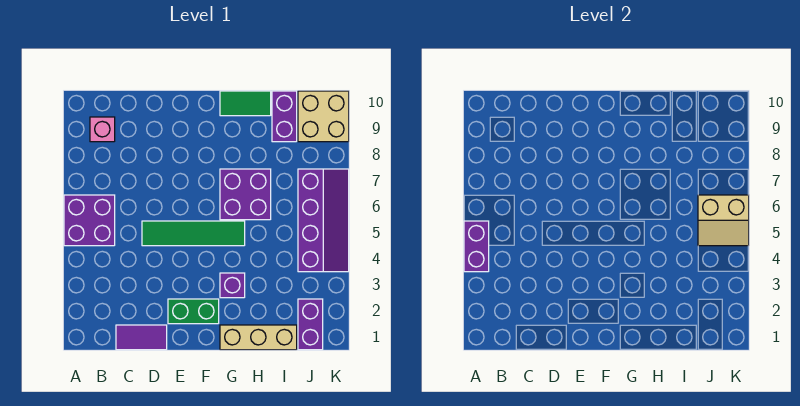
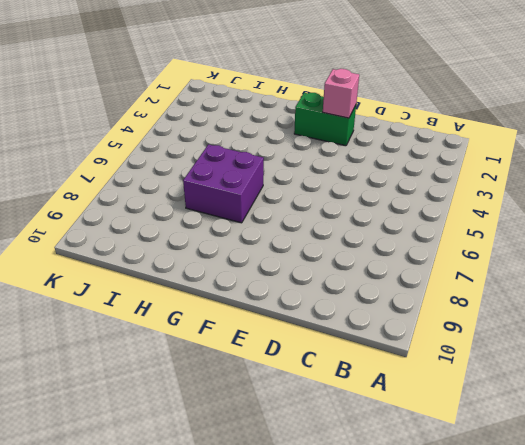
pink 1x1 brick [323,69,359,118] -> pink 1x1 brick moved to [90,117,115,142]
none -> purple 2x2 brick [64,195,115,246]
none -> purple 1x2 tile [116,325,167,350]
none -> green 1x4 tile [142,221,245,246]

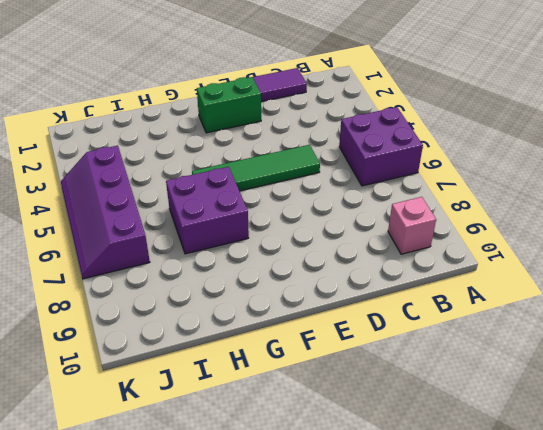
none -> tan 1x3 brick [220,325,297,350]
none -> purple 1x1 brick [220,273,245,298]
none -> green 1x2 tile [220,91,271,116]

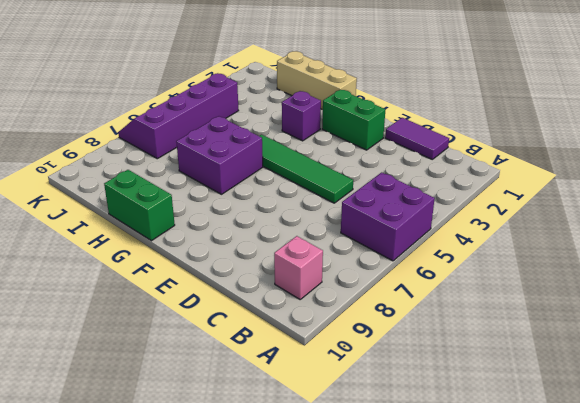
green 1x2 brick [104,170,175,241] -> green 1x2 tile [220,91,271,116]
none -> purple 1x2 brick [272,91,297,142]
none -> purple 1x2 brick [298,299,323,350]
none -> tan 2x2 brick [298,91,349,142]

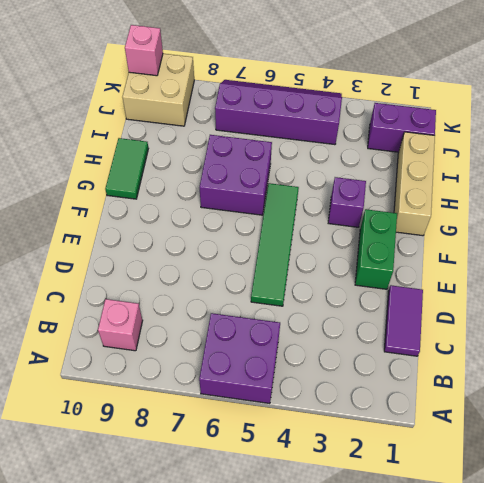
pink 1x1 brick [125,25,163,76] -> none
none -> purple 1x2 brick [272,91,297,142]
none -> purple 1x2 brick [464,221,489,272]
none -> tan 2x2 slope [698,195,749,246]

